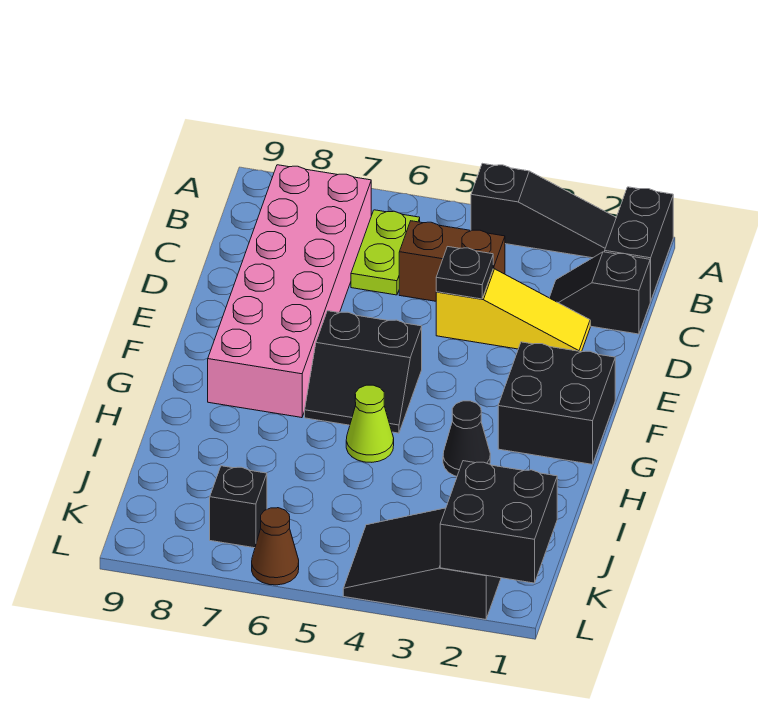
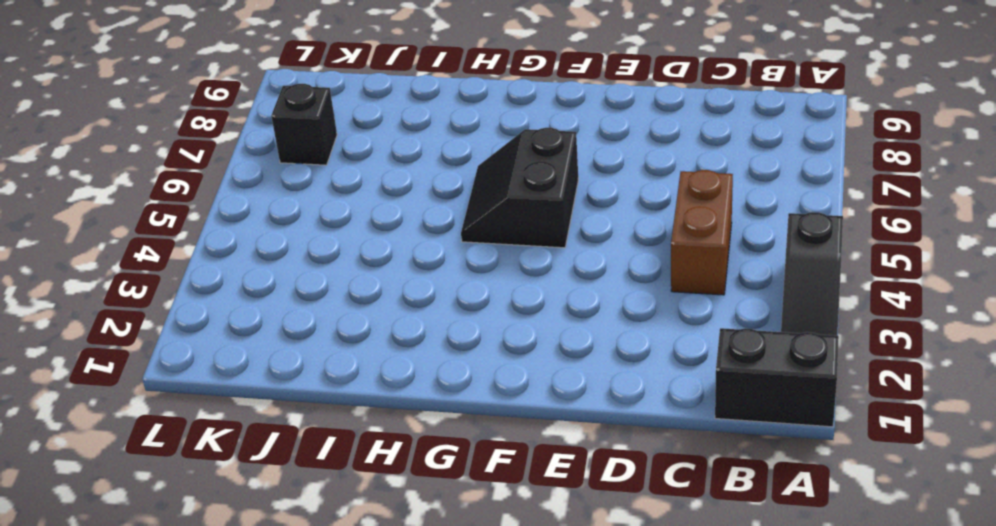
none -> lime 1x2 plate [351,210,420,295]
none -> pink 2x6 brick [208,165,371,418]
none -> black 1x2 slope [549,252,650,334]

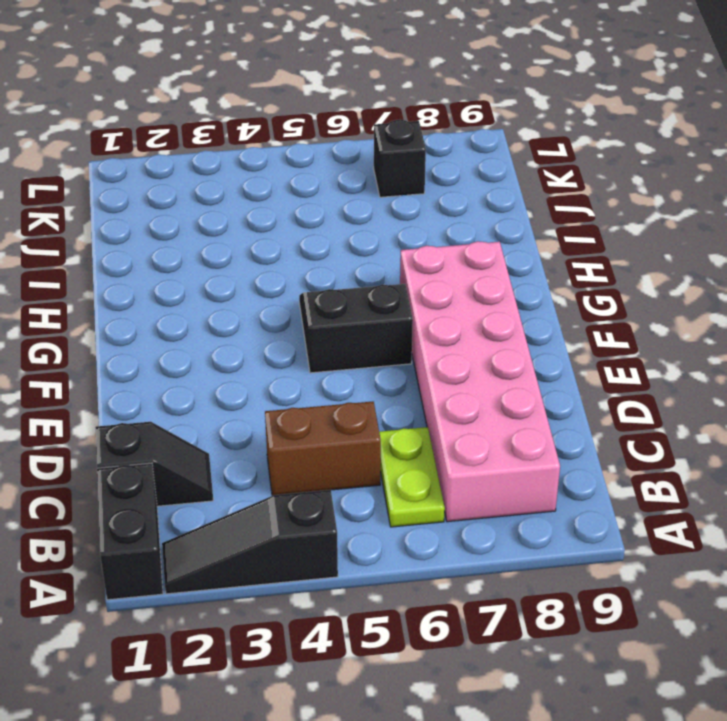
none -> yellow 1x3 slope [436,269,590,352]
none -> black 2x2 brick [498,342,615,464]
none -> black 1x1 cone [443,401,490,476]

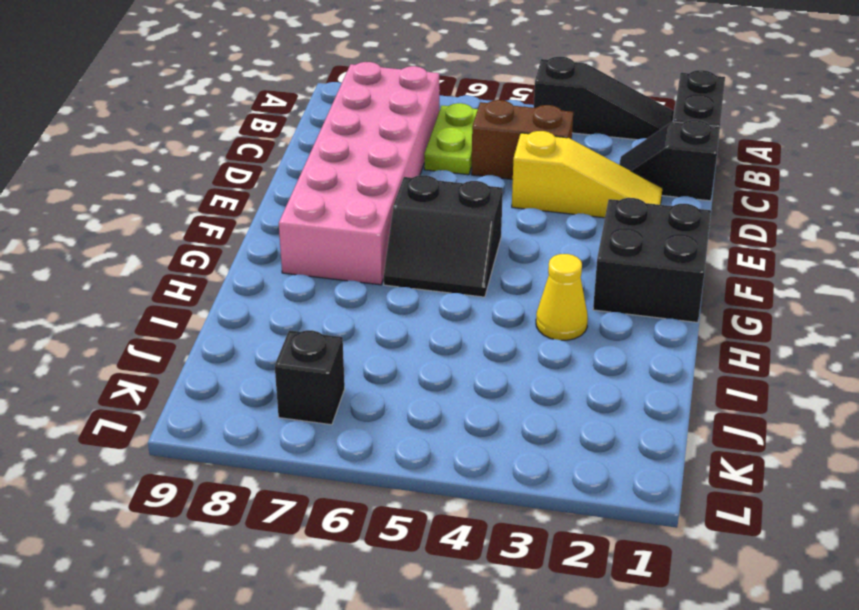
yellow 1x1 cone [536,254,588,340] -> black 1x1 cone [443,401,490,476]
none -> lime 1x1 cone [346,385,394,462]
none -> black 2x3 slope [343,508,501,619]
none -> brown 1x1 cone [252,508,299,585]

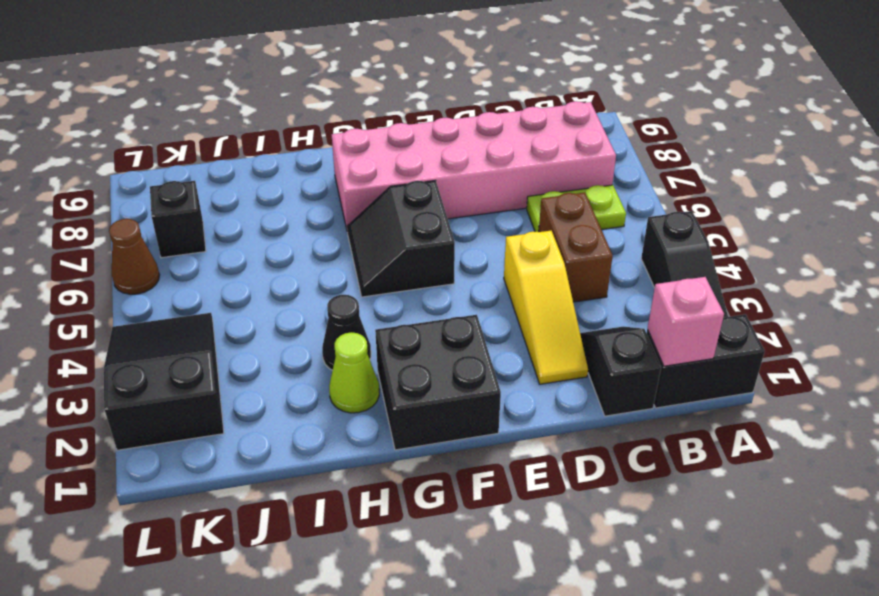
pink 1x1 brick [647,277,724,366] -> none
lime 1x1 cone [329,332,379,413] -> lime 1x1 cone moved to [346,385,394,462]
none -> black 1x1 plate [436,247,493,299]
none -> black 2x2 brick [440,461,557,583]

